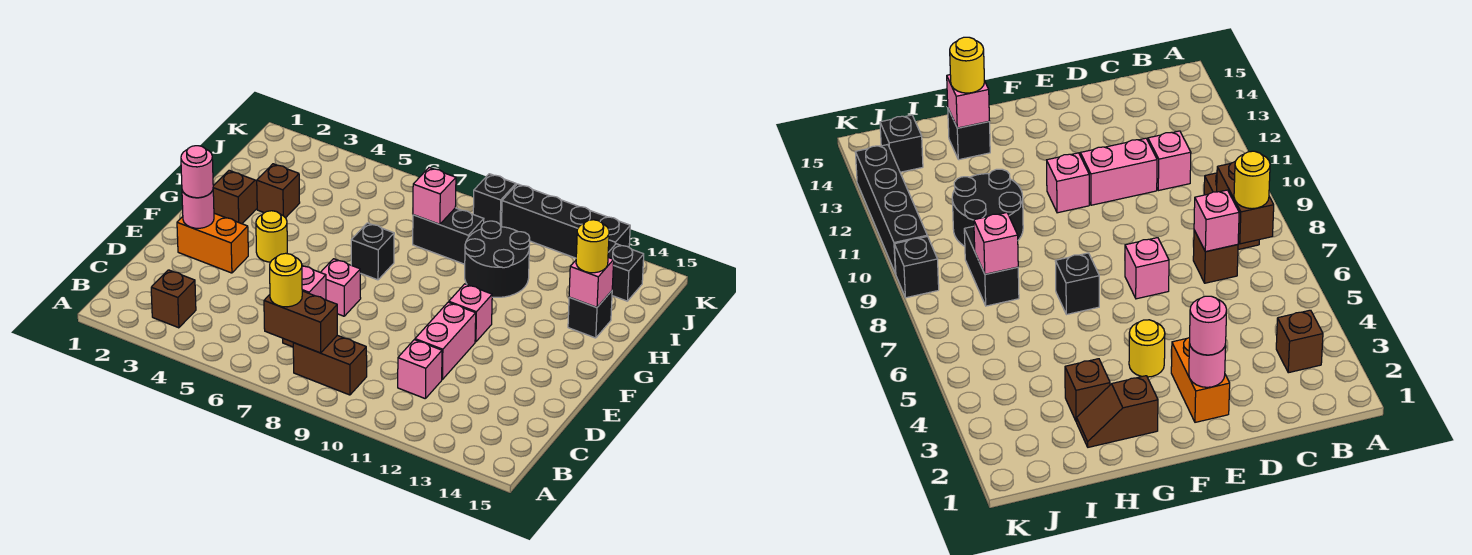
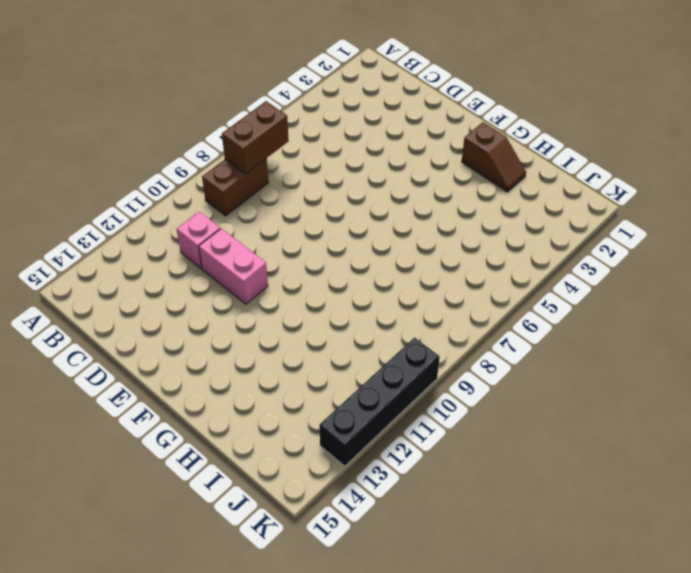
none -> brown 1x1 brick [151,270,196,328]
none -> brown 1x1 brick [1193,230,1238,283]
none -> orange 1x2 brick [177,213,248,273]

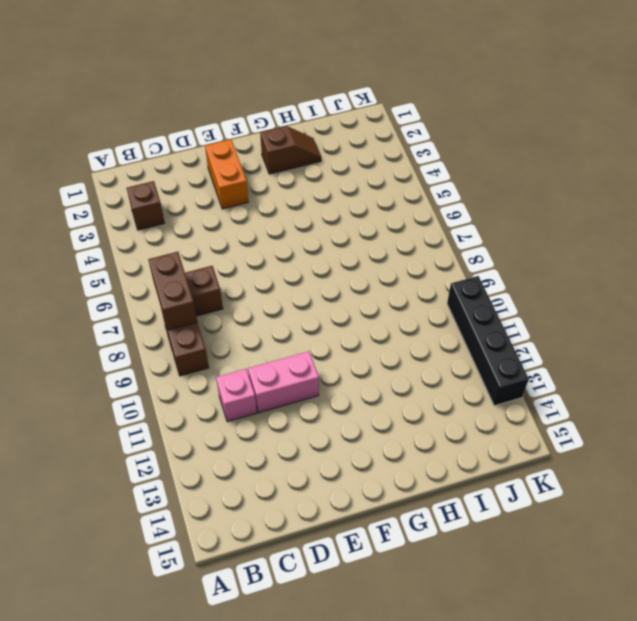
none -> pink 1x1 brick [321,259,361,316]
none -> yellow 1x1 round brick [256,211,287,262]
none -> pink 1x1 brick [449,284,492,342]

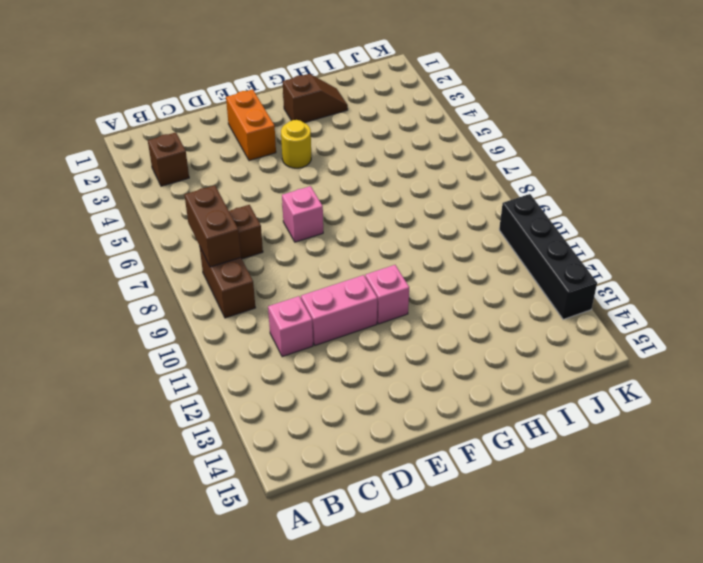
none -> black 1x1 brick [351,223,394,280]
none -> brown 1x1 brick [257,164,300,218]
none -> black 2x2 round brick [465,221,530,297]

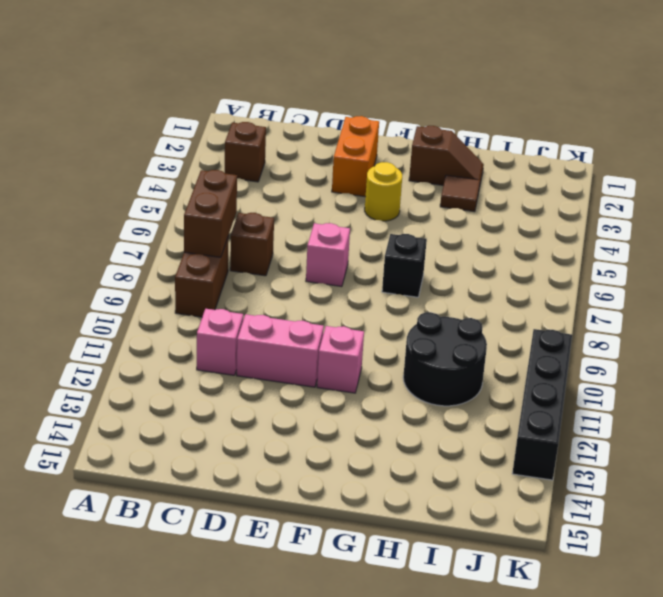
brown 1x1 tile [440,175,480,212] -> brown 1x1 brick [257,164,300,218]
none -> black 1x1 brick [568,291,612,338]
none -> black 1x2 brick [413,208,484,264]
none -> black 1x1 brick [608,244,644,301]

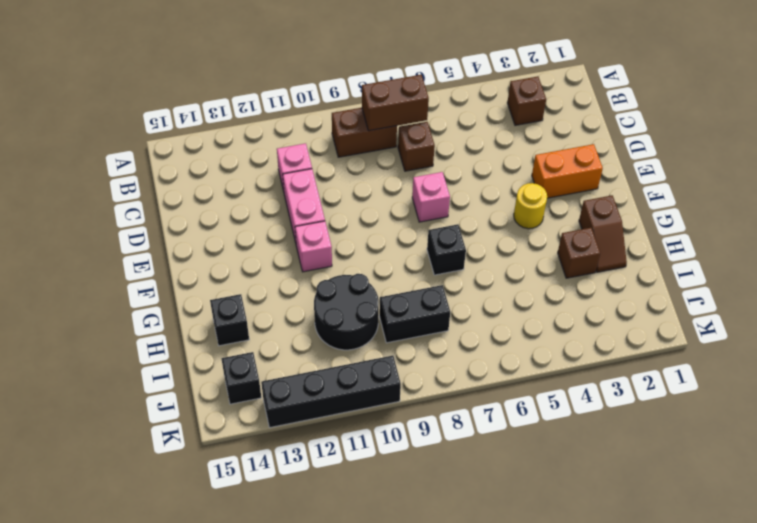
none -> black 1x1 brick [473,174,516,226]
none -> pink 1x1 brick [302,266,326,300]
none -> pink 1x1 round brick [182,190,214,228]

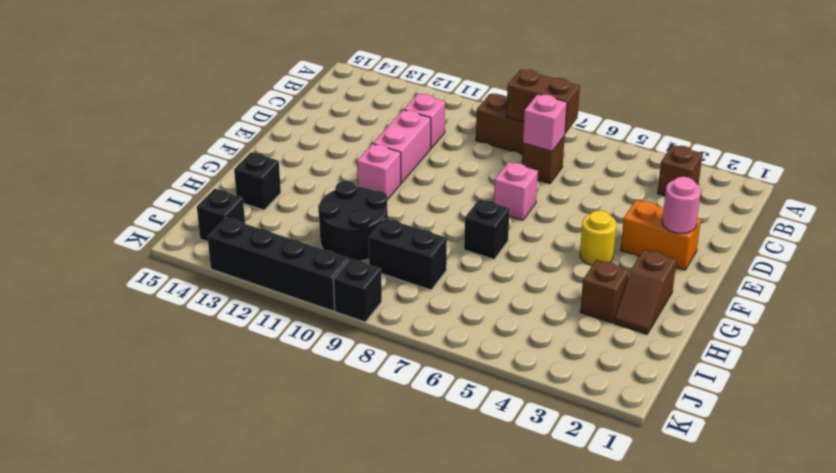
none -> pink 1x1 brick [569,257,614,307]
none -> pink 1x1 brick [413,168,456,224]
none -> yellow 1x1 round brick [270,253,302,307]

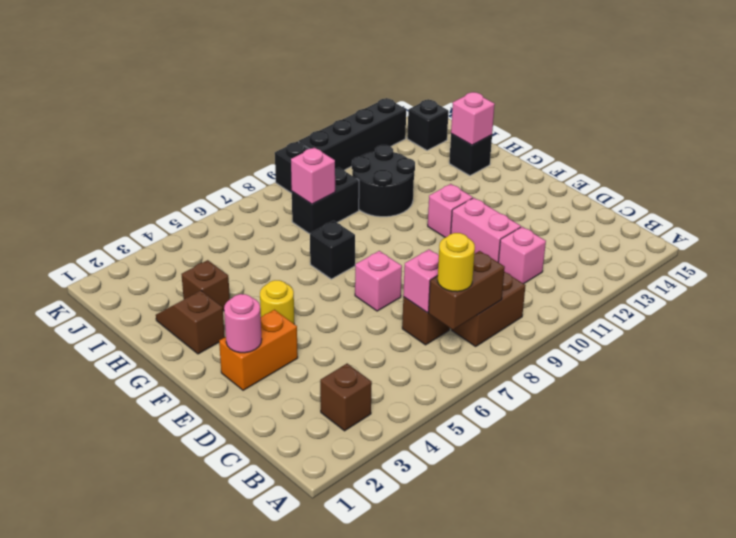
none -> pink 1x1 round brick [181,146,213,198]
none -> yellow 1x1 round brick [576,220,609,273]

